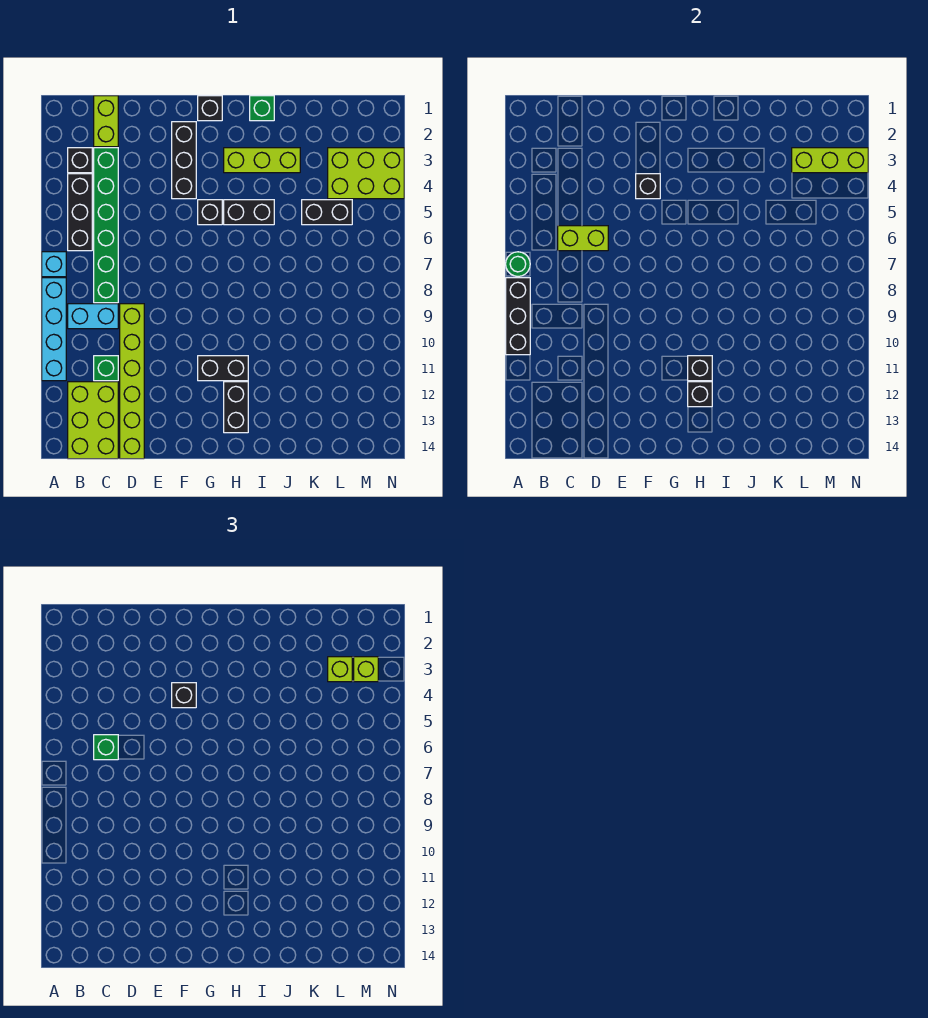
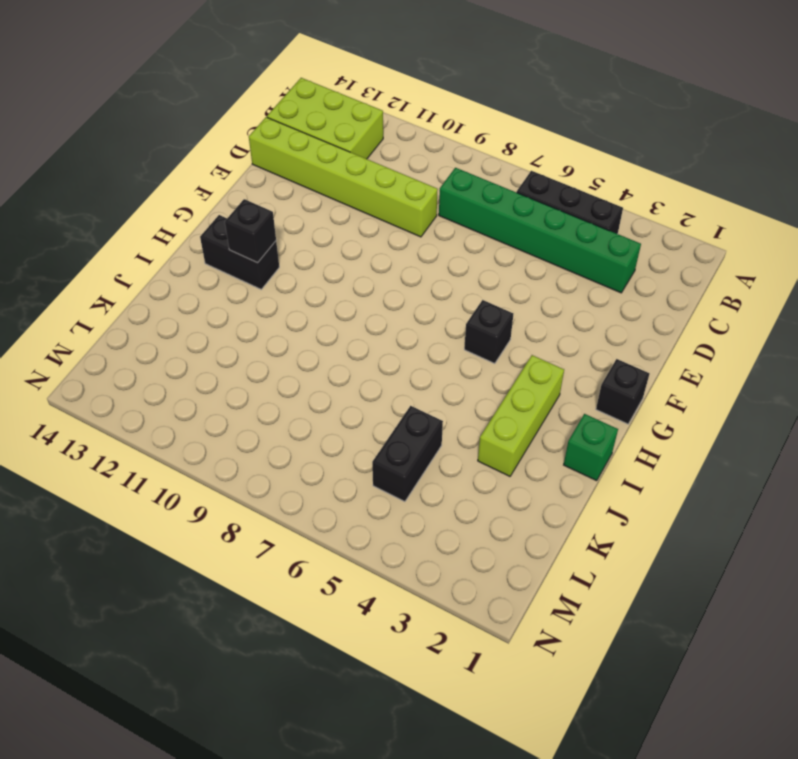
none -> cyan 1x1 brick [42,252,66,277]
none -> cyan 1x4 brick [42,278,66,381]
none -> black 1x1 brick [68,148,92,173]
none -> cyan 1x2 brick [68,304,118,329]

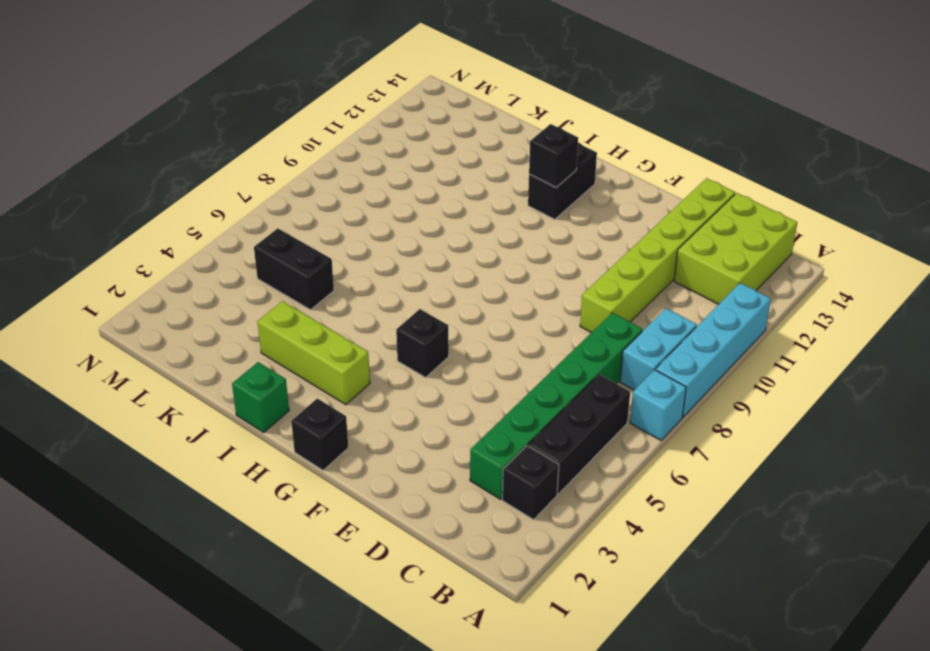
cyan 1x2 brick [620,308,697,390] -> cyan 1x2 brick turned to [68,304,118,329]
none -> lime 1x2 brick [94,96,118,147]
none -> green 1x1 brick [94,356,118,381]
none -> black 1x3 brick [172,122,196,199]
none -> black 1x2 brick [198,356,248,381]

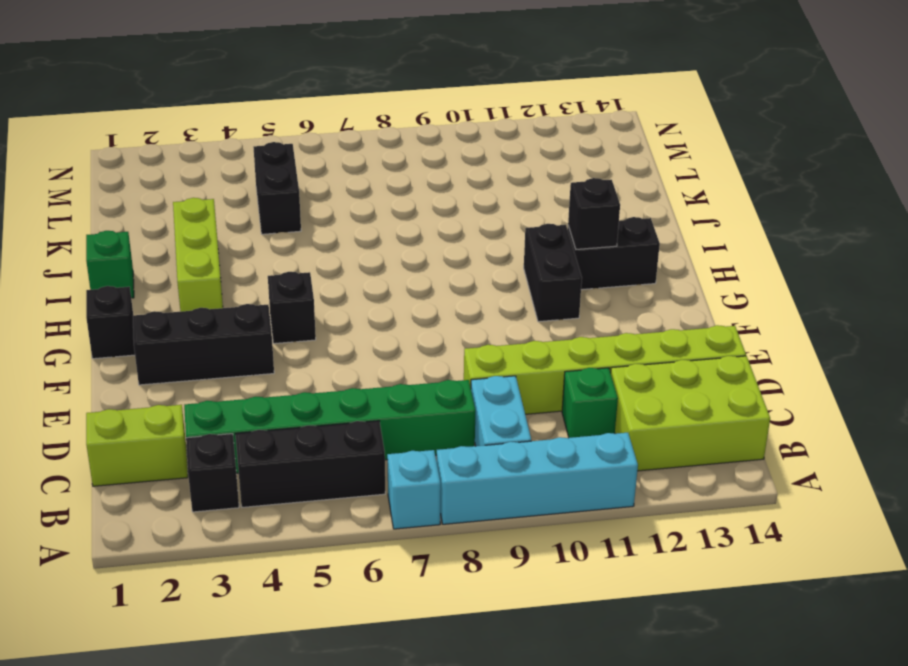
none -> black 1x2 brick [224,200,274,225]
none -> lime 2x3 brick [328,148,404,199]
none -> green 1x1 round brick [506,252,530,276]
none -> black 1x3 brick [506,278,530,355]

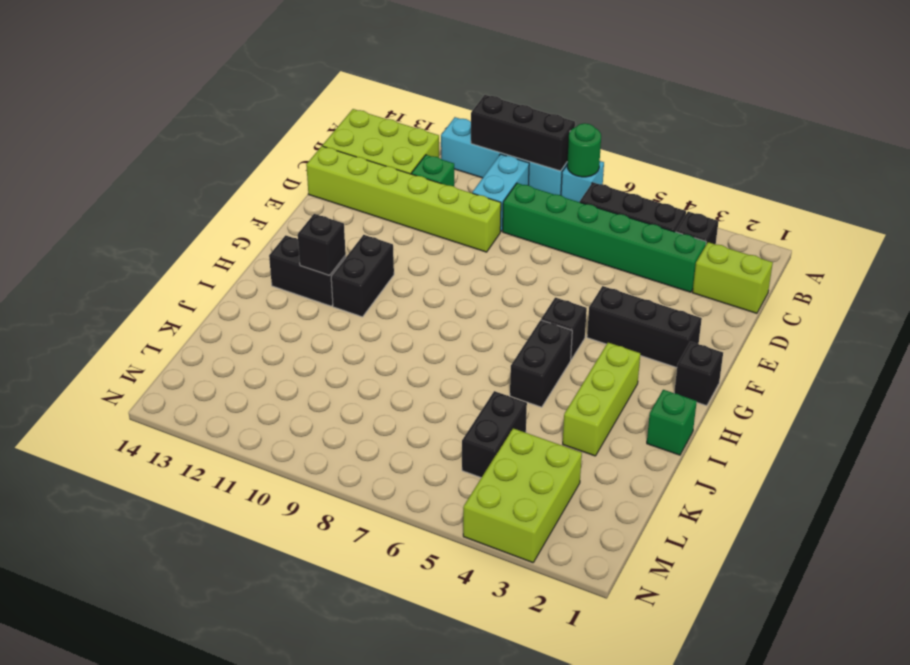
none -> lime 1x2 brick [558,226,608,251]
none -> black 1x1 brick [636,174,660,199]
none -> black 1x1 brick [688,356,712,381]
none -> lime 1x3 brick [792,148,868,173]

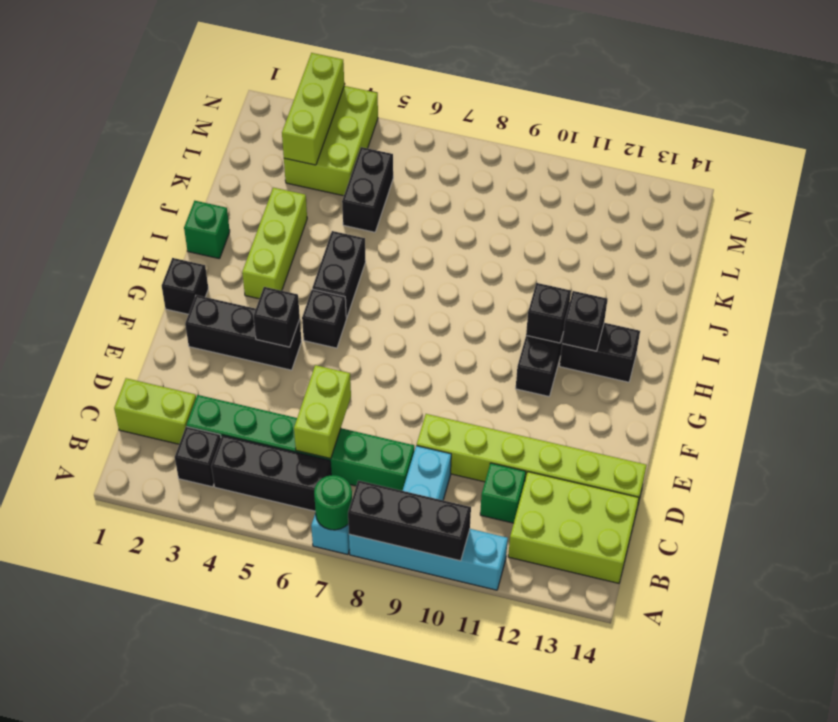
none -> green 1x1 brick [94,735,118,760]
none -> black 1x1 brick [172,683,196,708]
none -> lime 1x1 brick [328,657,352,682]
none -> lime 1x1 brick [354,657,378,682]

